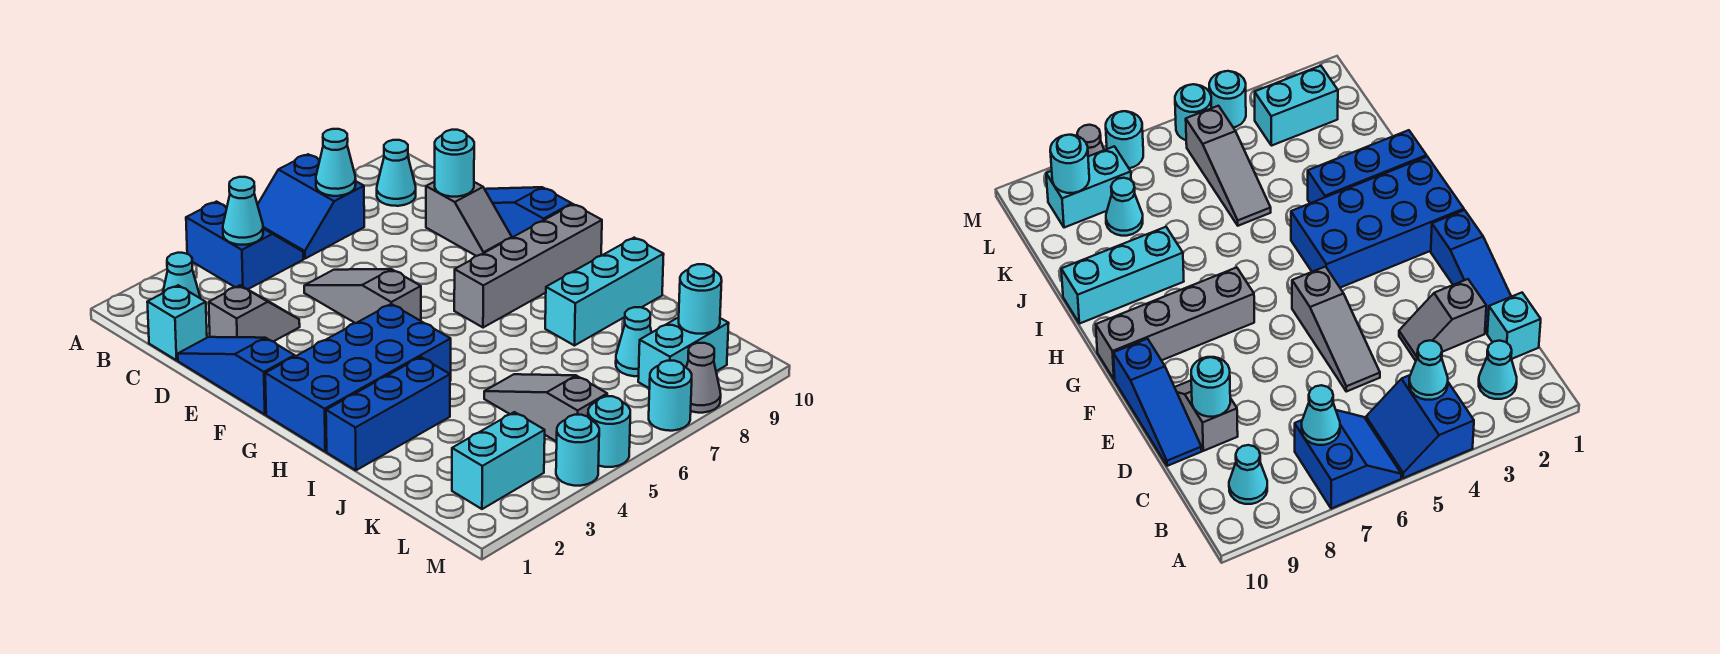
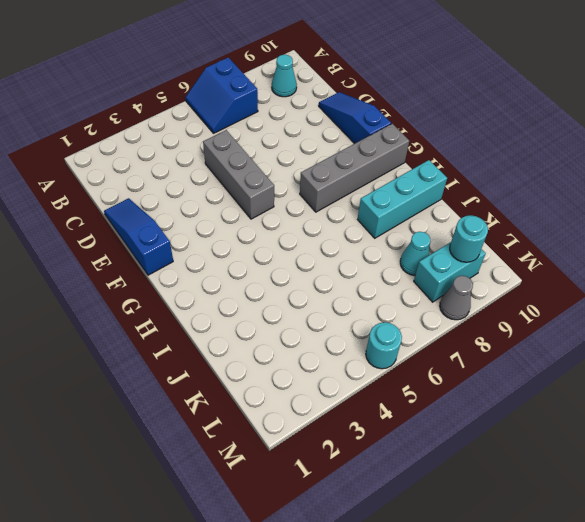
grey 1x3 brick [203,130,274,219] -> grey 1x3 slope [304,269,421,323]
none -> blue 2x2 slope [186,202,304,289]
none -> cyan 1x1 cone [163,253,200,298]
none -> cyan 1x1 brick [147,285,207,360]

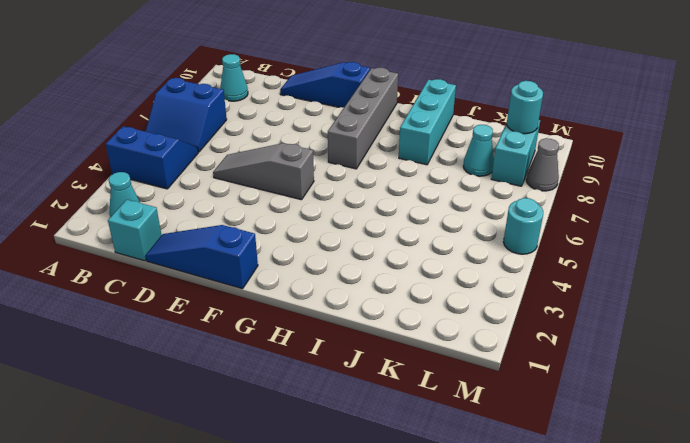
none -> grey 1x2 slope [209,285,300,342]
none -> grey 1x2 slope [426,182,512,256]
none -> blue 2x4 brick [265,304,451,451]

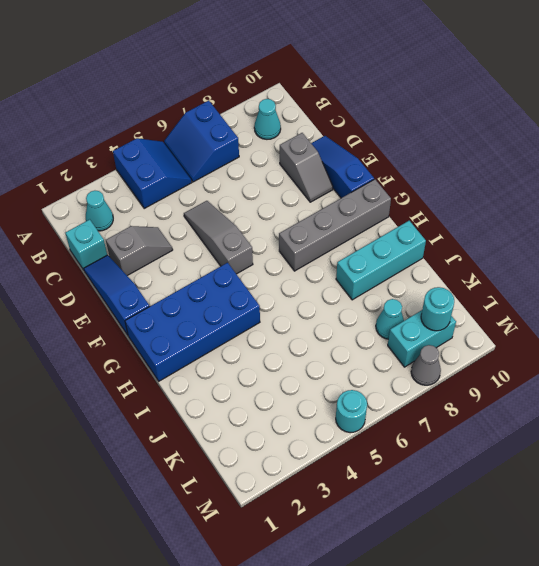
none -> blue 1x3 brick [326,357,450,470]
none -> grey 1x3 slope [484,374,607,442]
none -> cyan 1x2 brick [452,412,545,509]

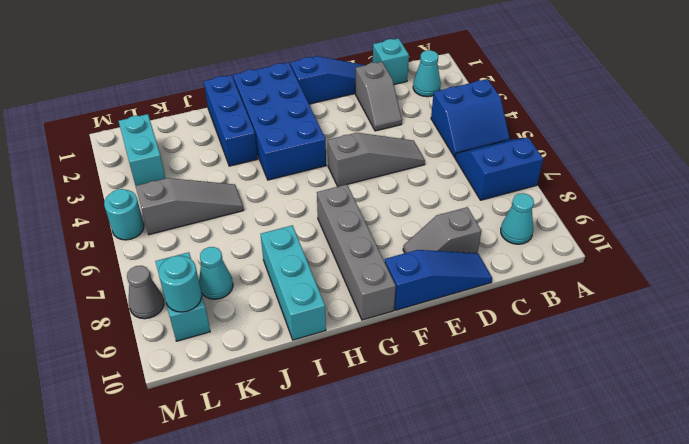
none -> cyan 1x1 round brick [556,415,599,486]
none -> cyan 1x1 round brick [649,361,692,431]
none -> cyan 1x1 cone [223,177,263,245]

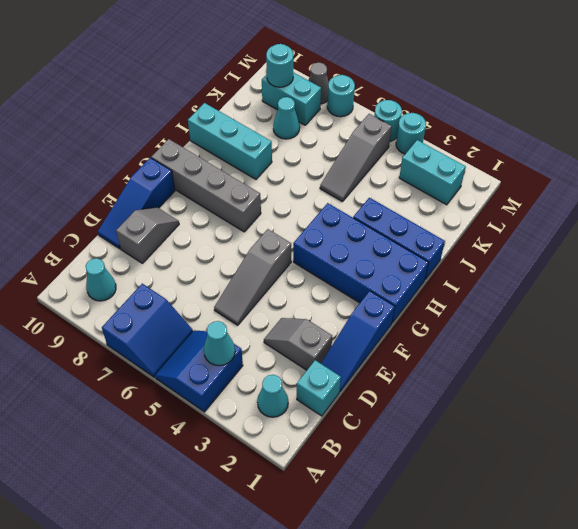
none -> cyan 1x1 cone [316,129,356,196]
none -> cyan 1x1 round brick [435,130,474,197]

